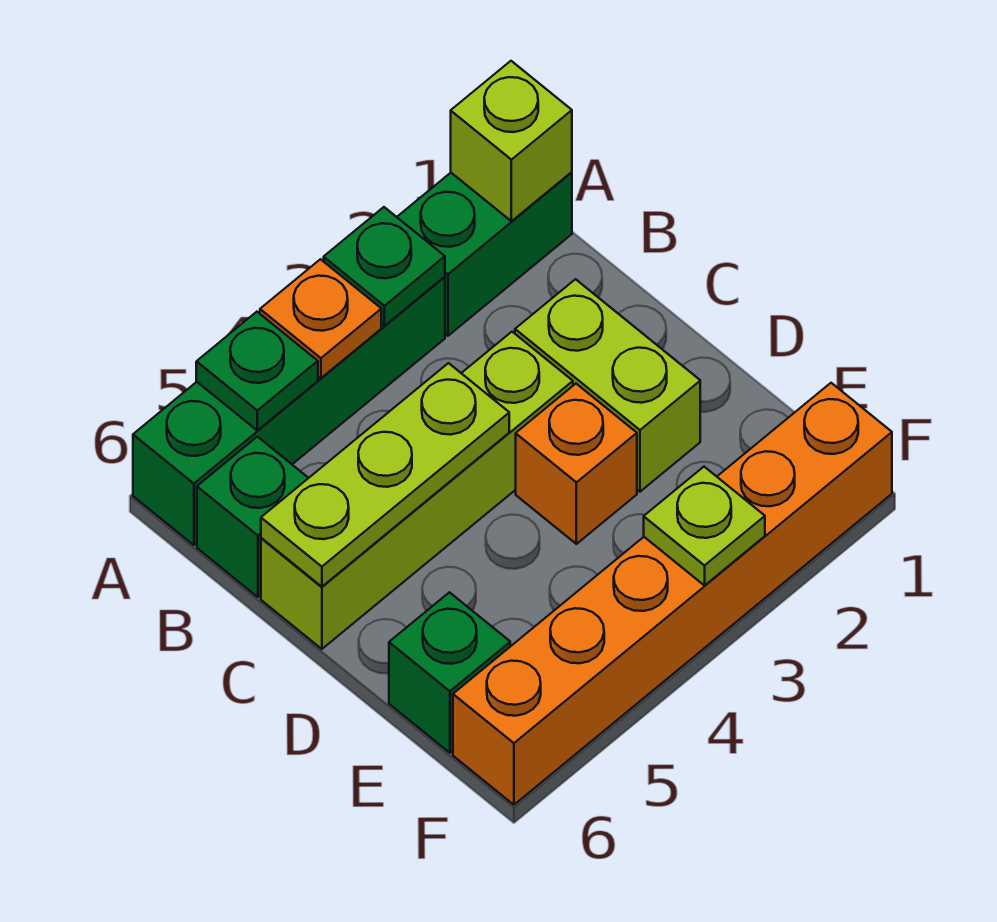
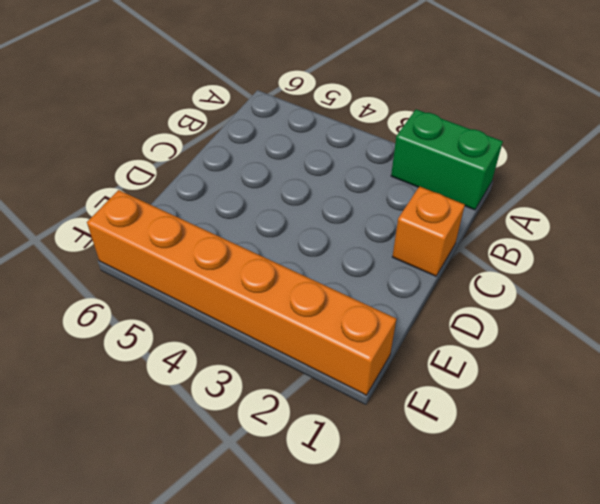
orange 1x1 brick [392,186,465,276] -> orange 1x1 brick moved to [516,384,637,544]
none -> green 1x4 brick [133,277,445,545]
none -> green 1x1 brick [197,437,308,597]
none -> lime 1x2 brick [515,279,700,492]

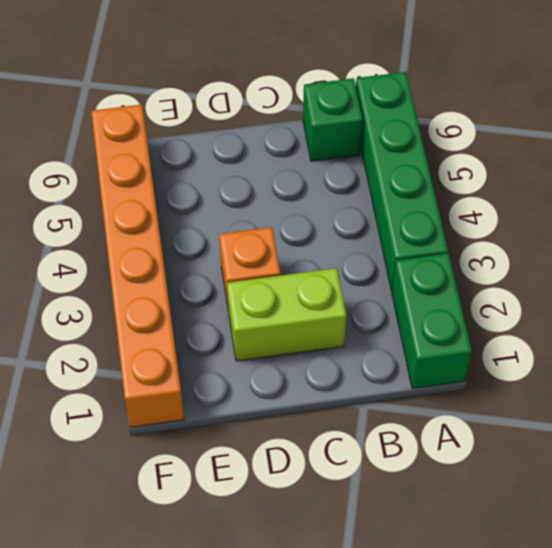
none -> lime 1x4 brick [261,332,573,649]
none -> green 1x1 brick [389,592,510,753]
none -> lime 1x1 brick [451,61,572,221]

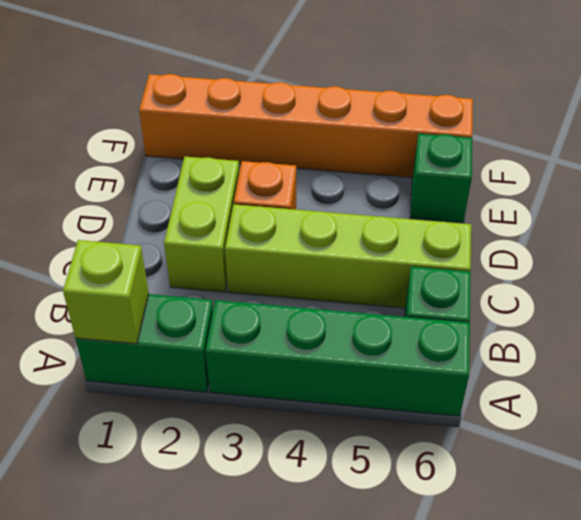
none -> green 1x1 plate [324,207,445,326]
none -> orange 1x1 plate [260,259,381,378]
none -> green 1x1 plate [196,312,318,430]

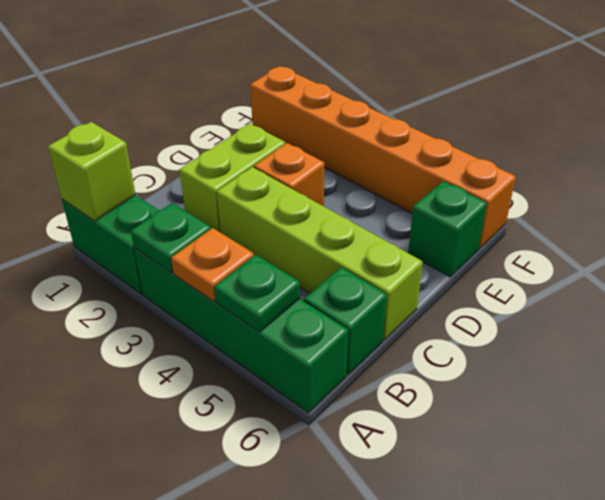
none -> lime 1x3 plate [261,363,509,587]
none -> lime 1x1 plate [644,467,765,585]

